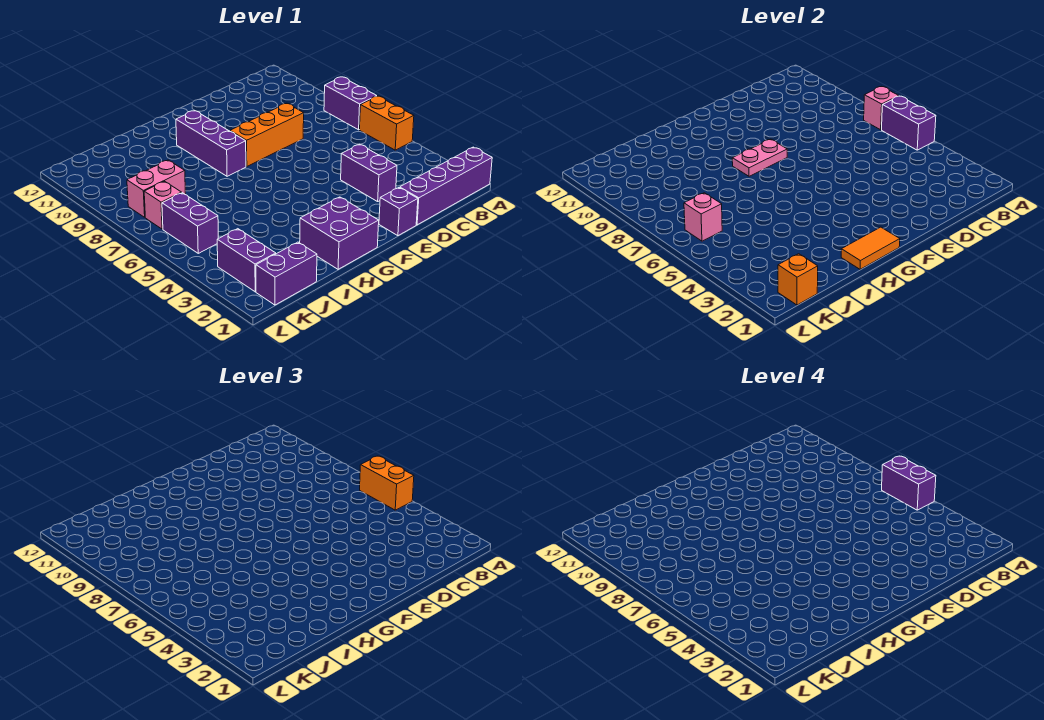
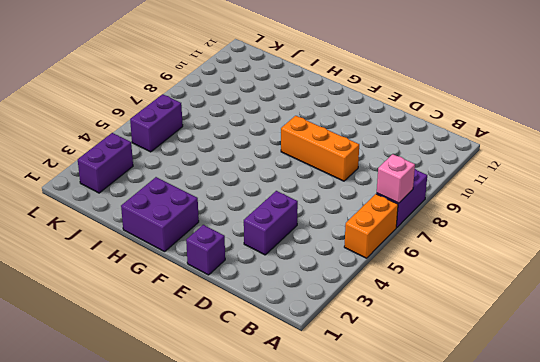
none -> purple 1x4 brick [400,147,492,225]
none -> purple 1x3 brick [176,110,246,176]
none -> purple 1x2 brick [256,242,317,305]

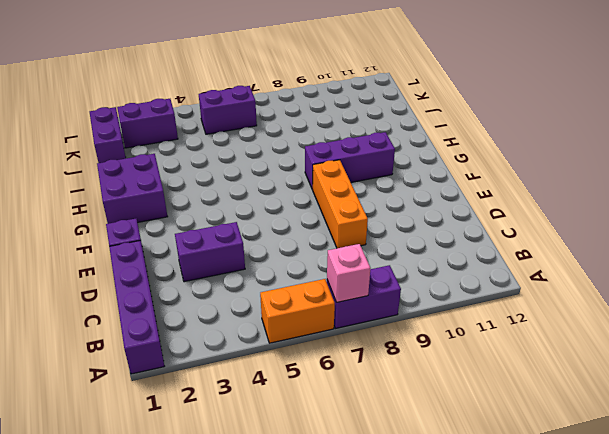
none -> pink 1x2 brick [127,160,186,217]
none -> pink 1x1 brick [144,181,182,229]
none -> purple 1x2 brick [882,96,936,150]

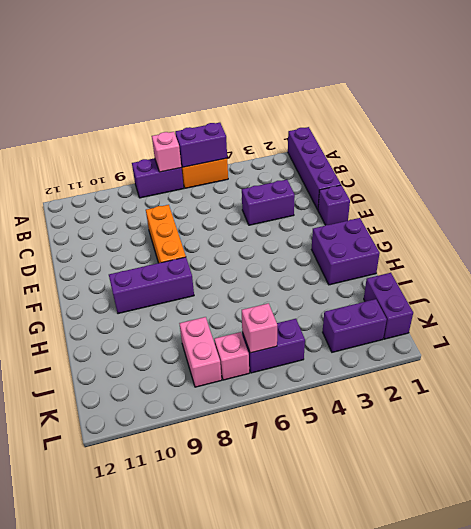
none -> pink 1x2 plate [732,139,787,176]
none -> orange 1x2 tile [841,227,900,269]
none -> orange 1x1 brick [778,254,818,305]

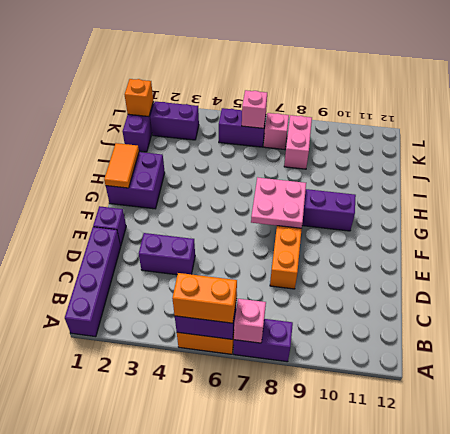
pink 2x2 plate [251,177,306,228] -> pink 1x2 plate [732,139,787,176]
none -> purple 1x2 brick [882,456,936,510]

